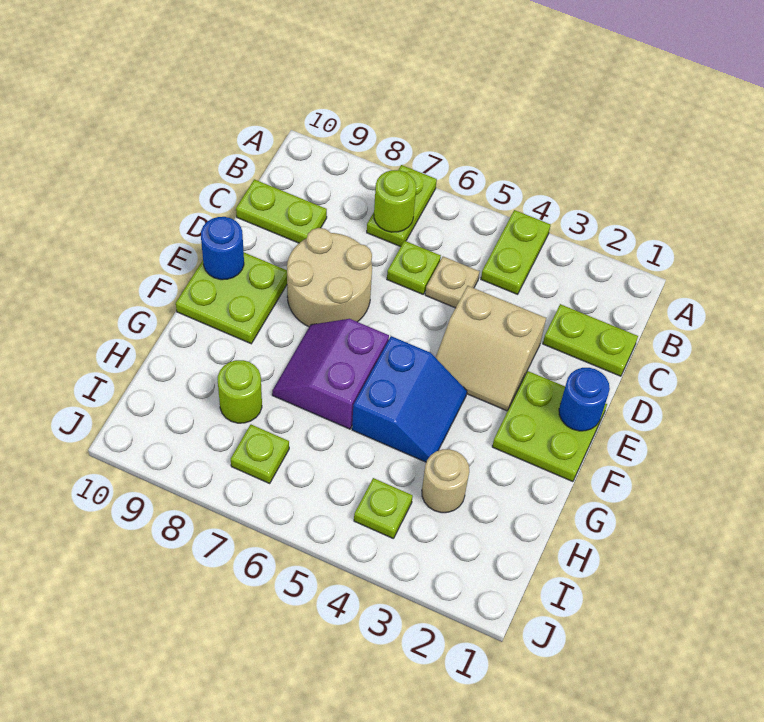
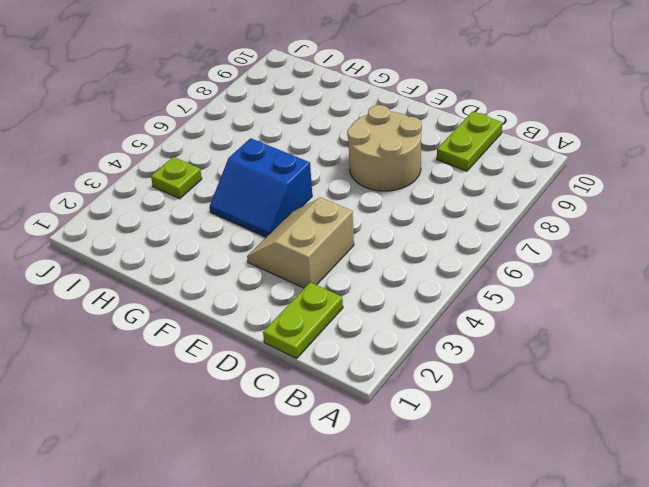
none -> lime 1x2 plate [481,210,550,294]
none -> lime 1x2 plate [367,165,437,247]
none -> tan 1x1 plate [425,257,480,308]

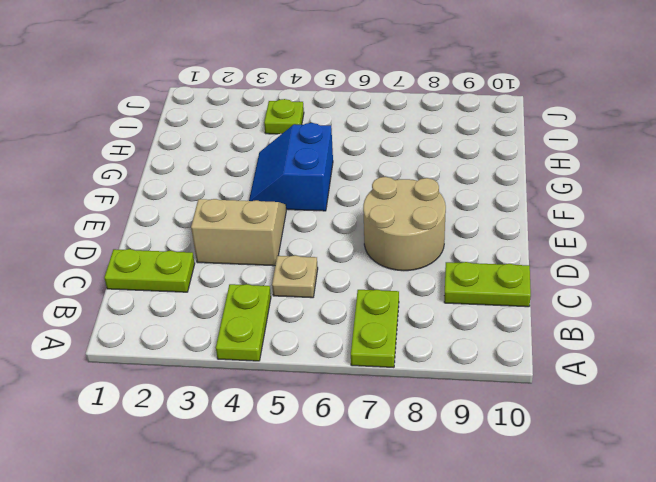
none -> lime 1x1 plate [387,241,441,294]
none -> lime 2x2 plate [492,371,607,482]
none -> lime 2x2 plate [176,253,287,344]

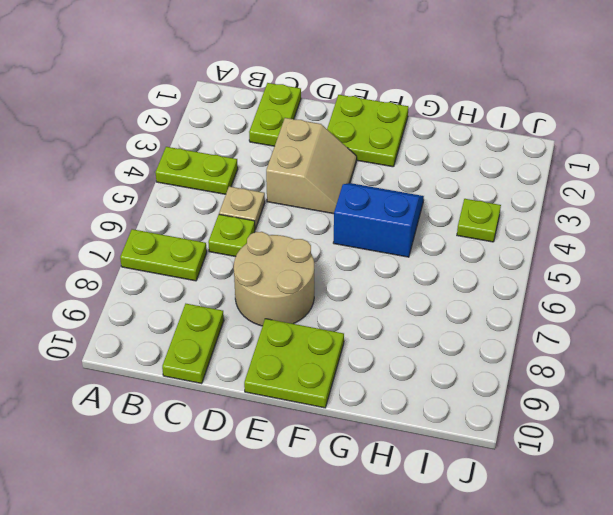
none -> purple 2x2 slope [272,319,389,429]
none -> tan 1x1 round brick [422,449,469,513]
none -> lime 1x1 round brick [218,360,262,423]

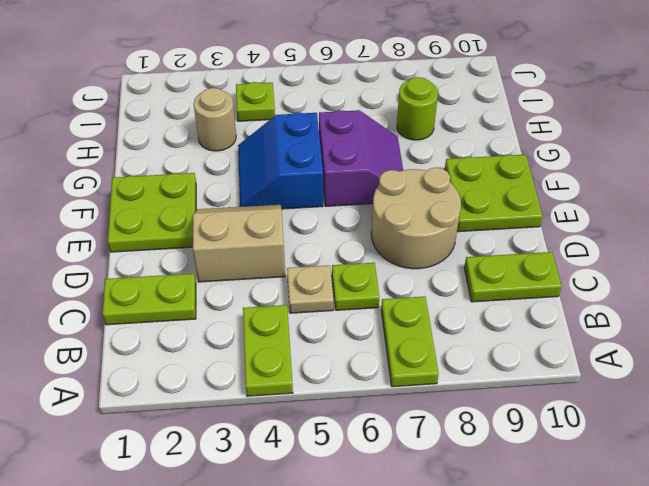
none -> lime 1x1 plate [231,425,289,483]
none -> lime 1x1 round brick [374,170,416,232]
none -> blue 1x1 round brick [559,368,610,431]

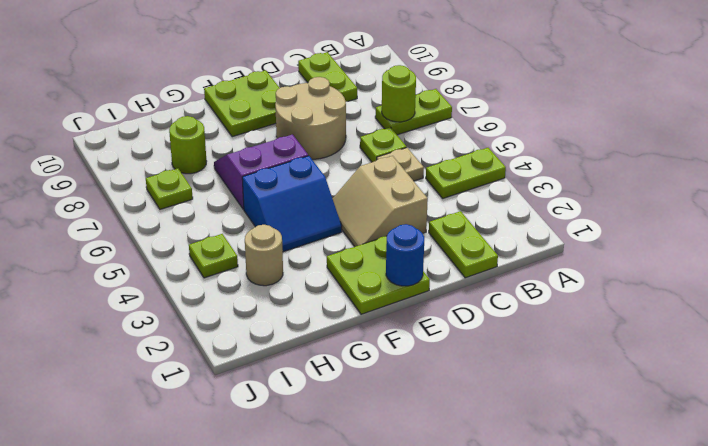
none -> blue 1x1 round brick [201,217,244,280]

